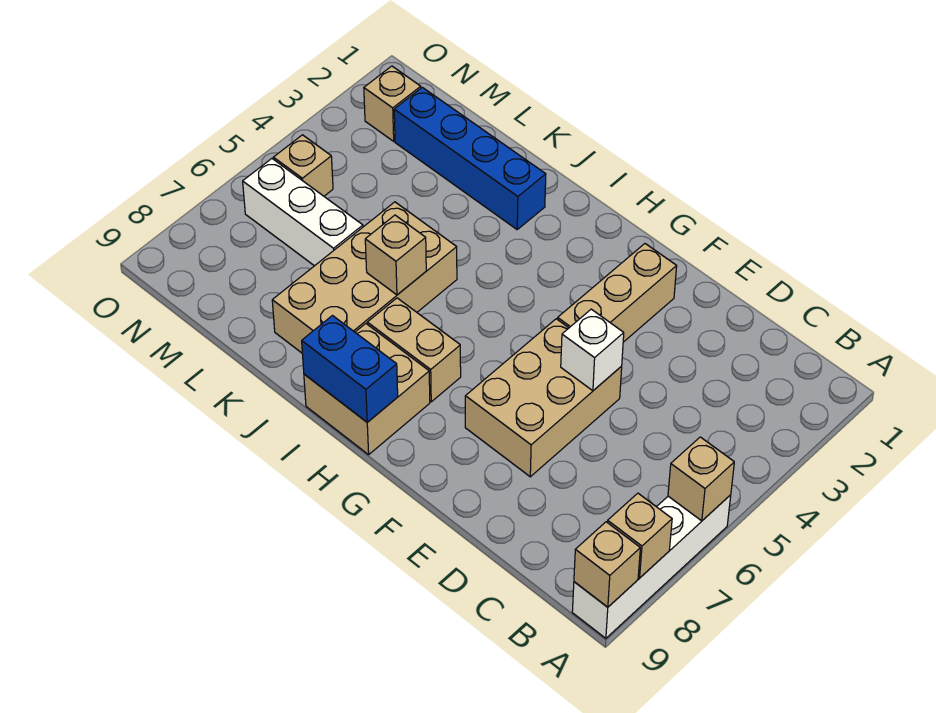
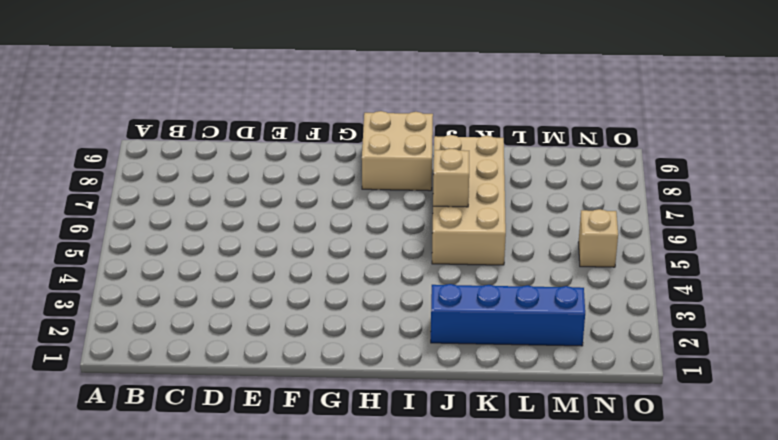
none -> white 1x4 brick [572,495,731,638]
none -> tan 2x3 brick [465,319,622,477]
none -> tan 1x3 brick [558,244,677,342]

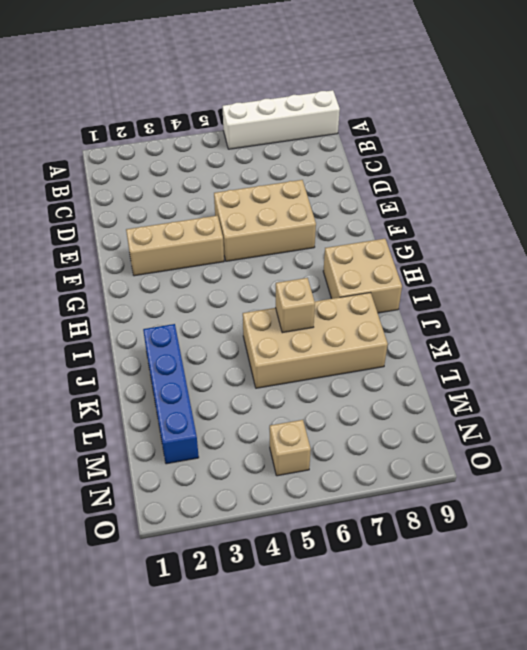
none -> tan 1x2 brick [367,298,461,402]
none -> white 1x3 brick [243,159,363,266]
none -> tan 1x1 brick [364,66,421,141]

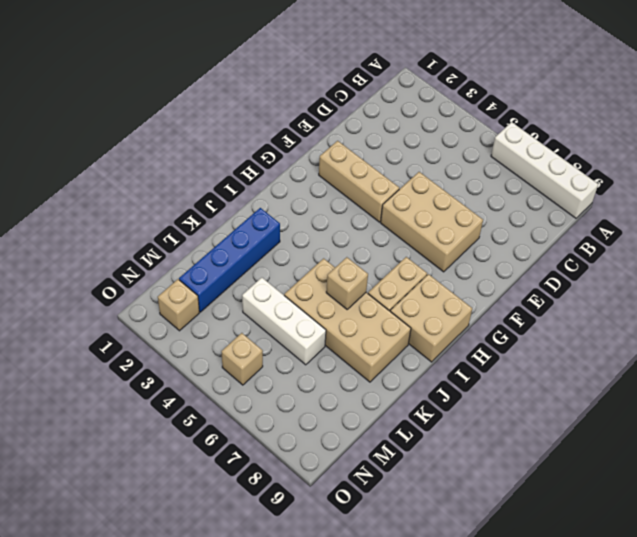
white 1x3 brick [242,278,326,365] -> white 1x3 brick turned to [243,159,363,266]
none -> tan 1x1 brick [668,437,734,521]
none -> tan 1x1 brick [607,493,672,578]
none -> tan 1x1 brick [574,522,640,607]

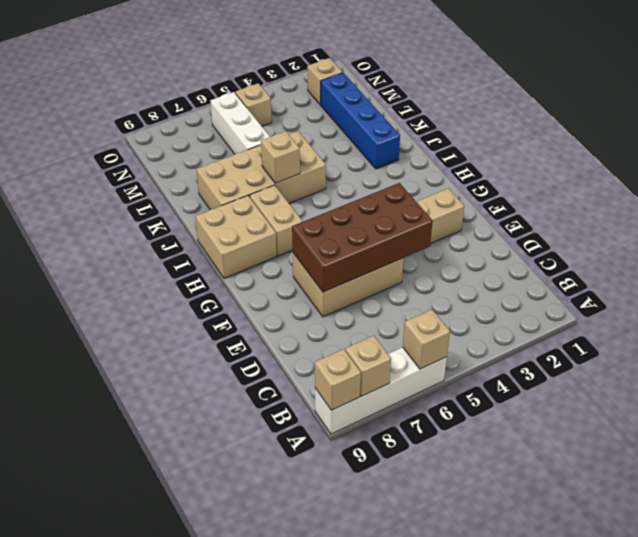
brown 2x4 brick [292,183,433,292] -> white 1x1 brick [561,309,624,391]
none -> blue 1x2 brick [302,316,398,422]

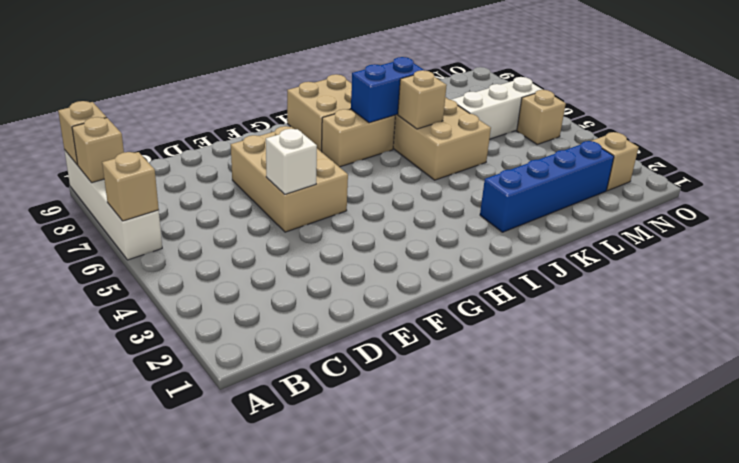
blue 1x2 brick [351,57,425,123] -> blue 1x2 brick moved to [302,316,398,422]
none -> tan 1x3 brick [558,244,677,342]

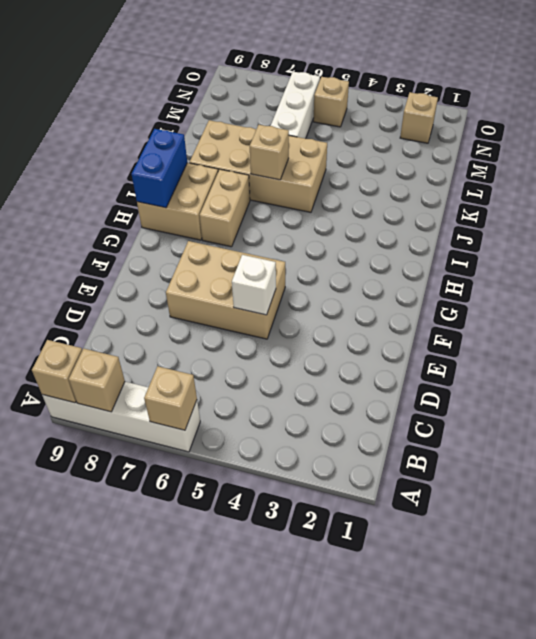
none -> tan 1x3 brick [558,244,677,342]
none -> blue 1x4 brick [394,87,546,229]

